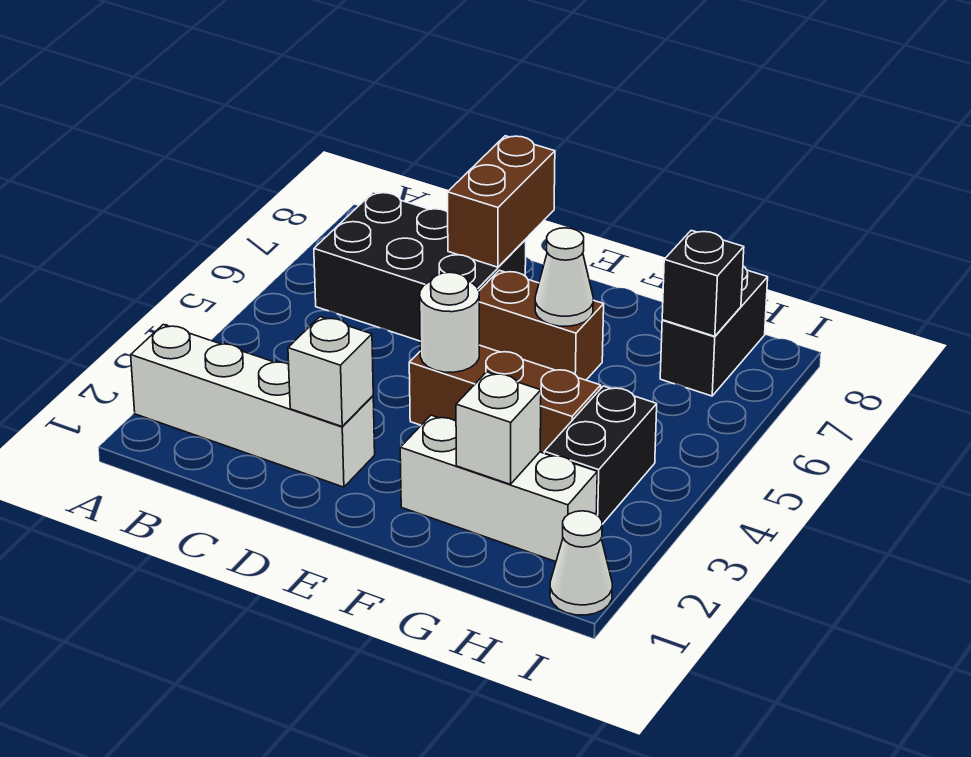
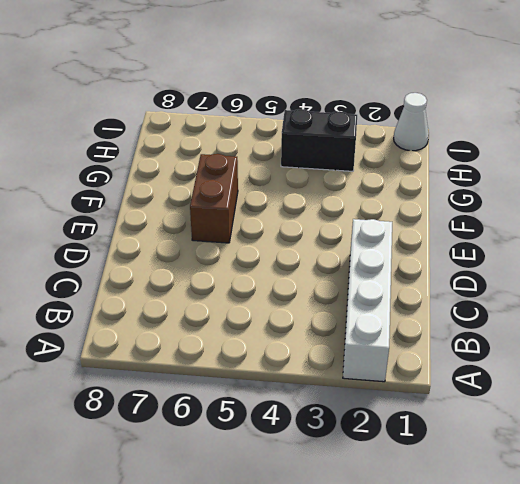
none -> black 2x3 brick [314,192,526,341]
none -> brown 1x3 brick [409,345,601,453]
none -> white 1x3 brick [400,415,597,562]

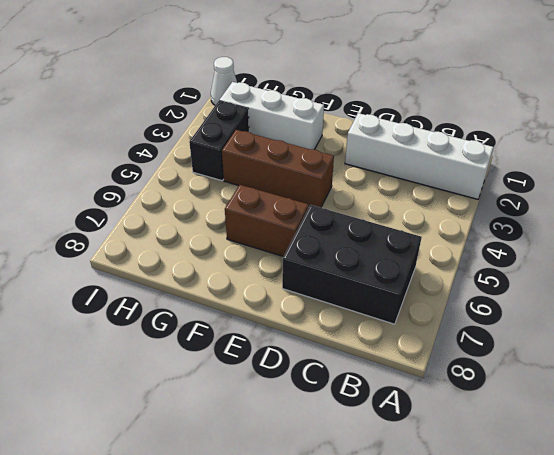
none -> black 1x2 brick [660,266,768,396]
none -> white 1x1 brick [288,317,373,426]
none -> brown 1x2 brick [448,136,555,267]

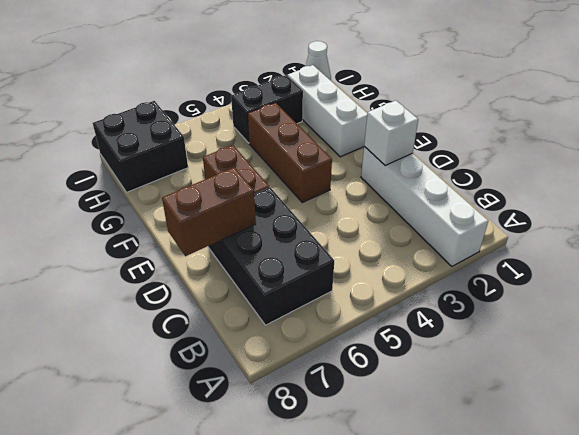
black 2x2 brick [93,101,188,192] -> black 1x2 brick [660,266,768,396]
none -> white 1x1 round brick [420,272,479,372]
none -> white 1x1 cone [535,228,593,326]
none -> white 1x1 brick [456,372,541,484]

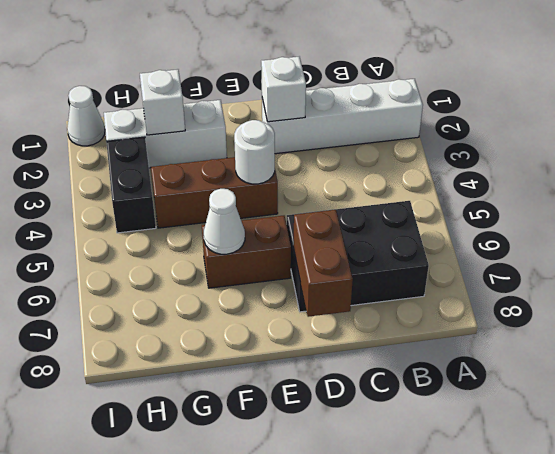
none -> black 1x2 brick [660,266,768,396]
none -> black 1x1 brick [662,230,744,336]

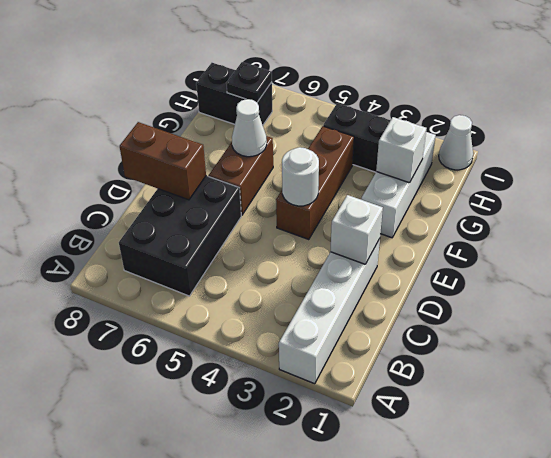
black 1x1 plate [226,62,272,102] -> black 1x1 brick [662,230,744,336]

